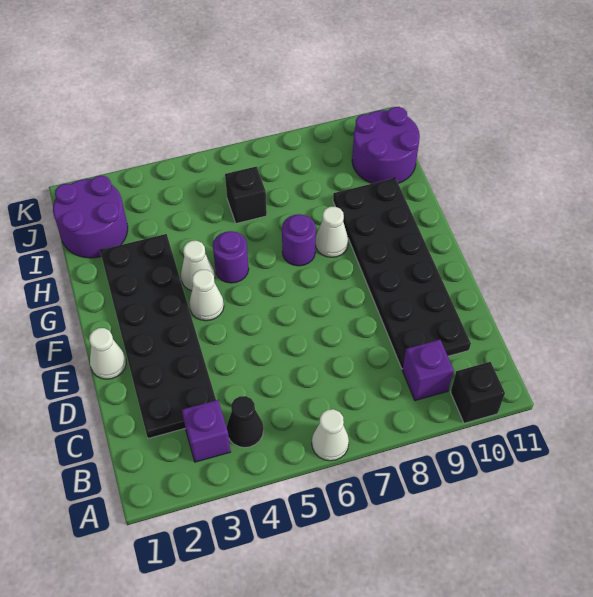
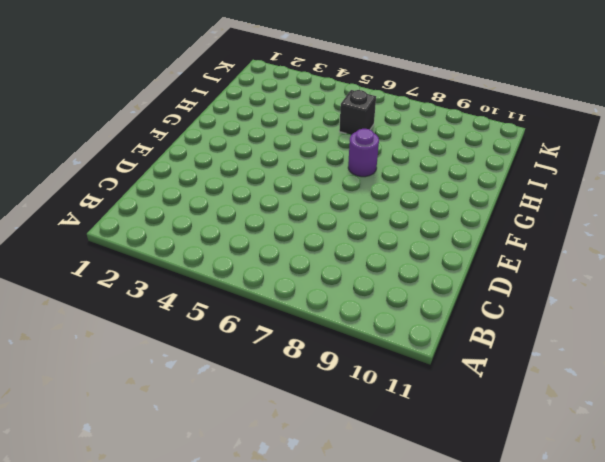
none -> white 1x1 cone [312,409,349,461]
none -> black 1x1 brick [451,362,505,423]
none -> purple 1x1 brick [182,400,231,462]

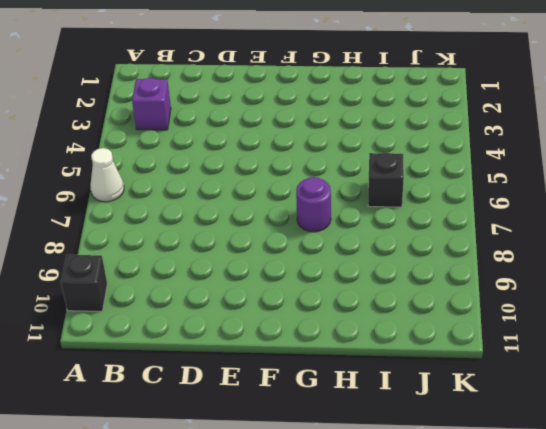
none -> black 1x1 cone [227,396,264,448]
none -> purple 1x1 brick [402,340,454,401]
none -> black 2x6 plate [100,234,216,438]

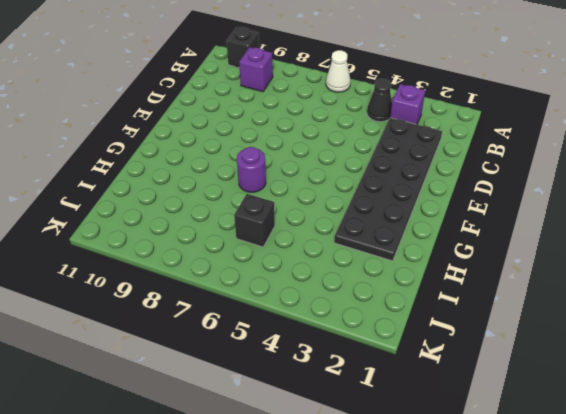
none -> black 2x6 plate [333,178,471,369]
none -> white 1x1 cone [89,328,126,379]
none -> white 1x1 cone [189,270,224,321]

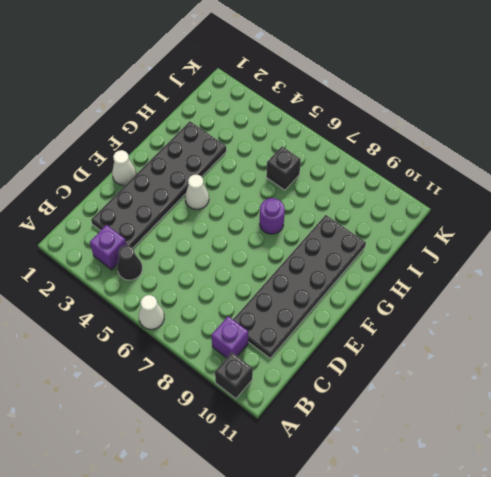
none -> white 1x1 cone [181,241,215,291]
none -> purple 1x1 round brick [213,231,249,283]
none -> white 1x1 cone [316,207,348,257]

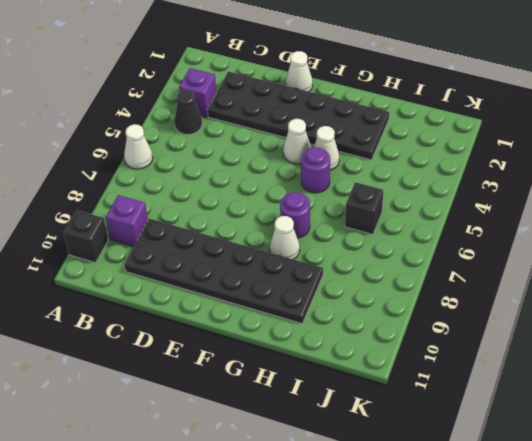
none -> purple 2x2 round brick [53,176,128,258]
none -> purple 2x2 round brick [352,107,420,184]

